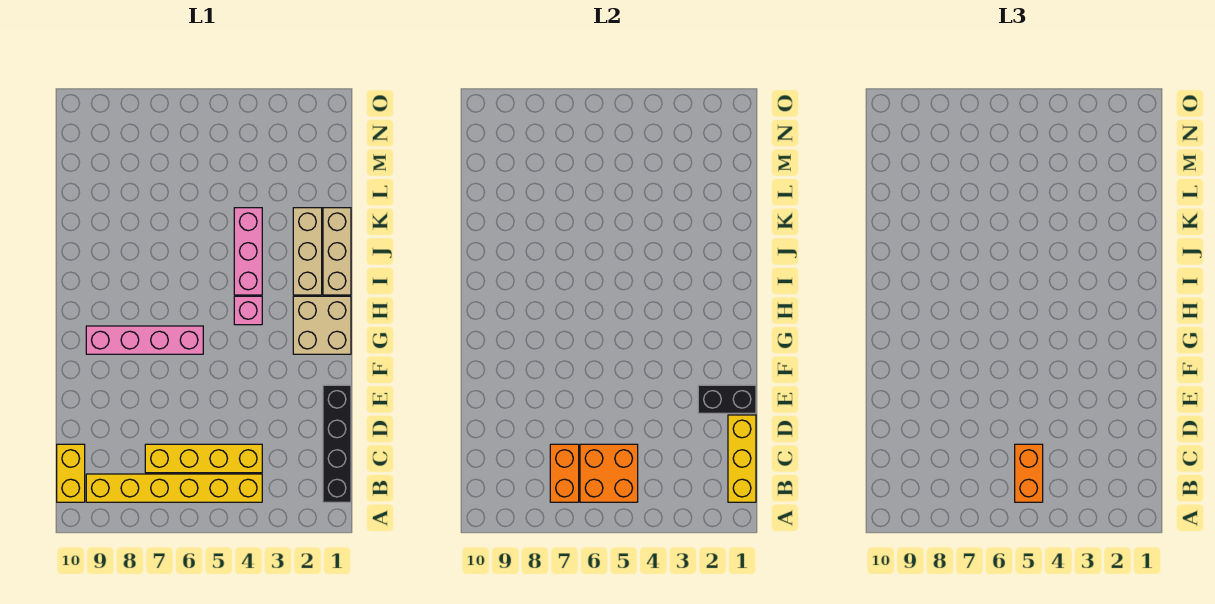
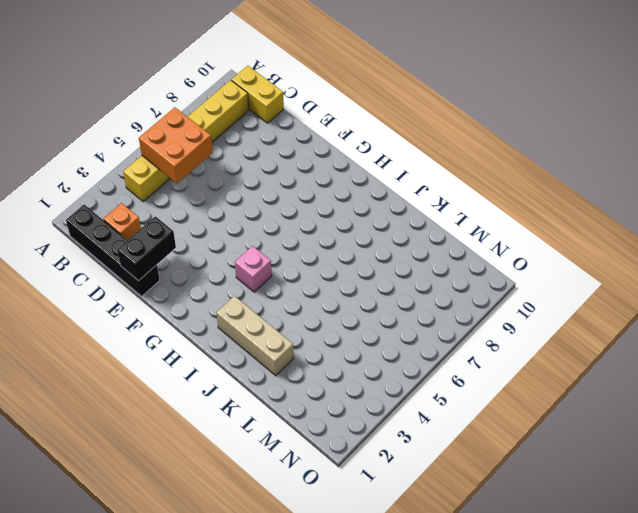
orange 1x1 brick [103,203,141,240] -> none
none -> yellow 1x4 brick [145,444,262,473]
none -> tan 2x2 brick [293,296,351,354]
none -> pink 1x4 brick [86,326,203,354]

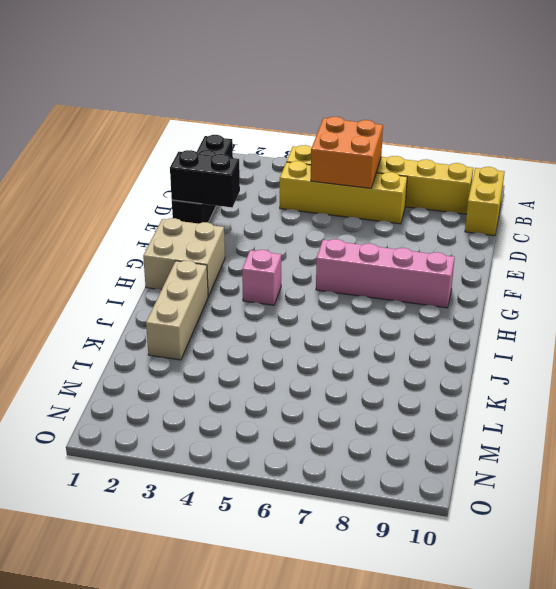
none -> tan 1x3 brick [323,208,351,295]
none -> pink 1x3 brick [234,208,262,295]
none -> yellow 1x3 brick [728,415,756,502]

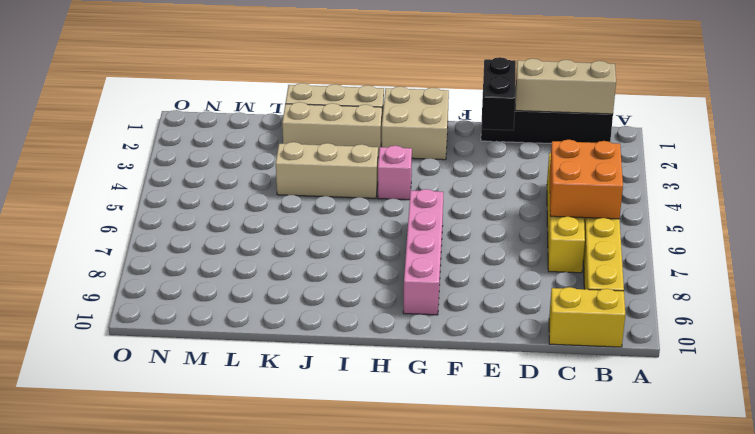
tan 1x3 brick [515,58,616,114] -> yellow 1x3 brick [728,415,756,502]
tan 1x3 brick [276,142,378,198] -> pink 1x3 brick [234,208,262,295]
none -> orange 1x2 brick [550,444,579,502]
none -> orange 1x2 brick [1015,444,1043,502]

